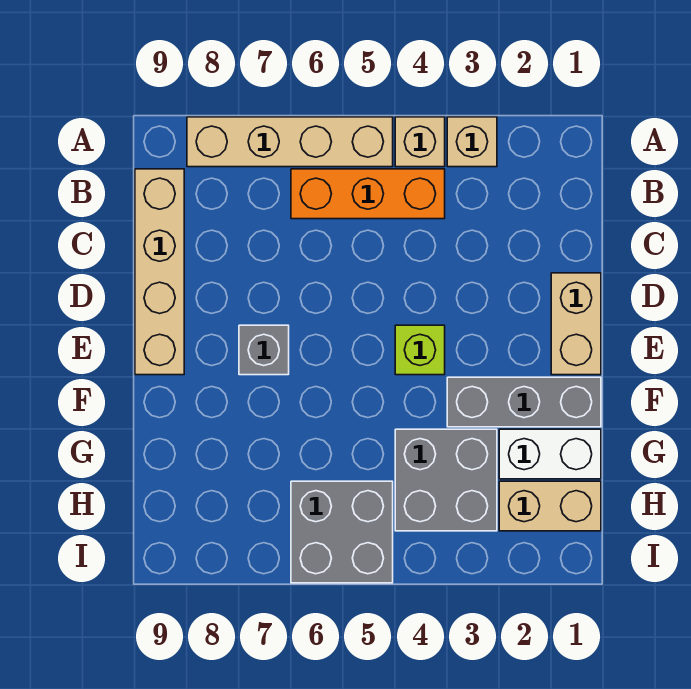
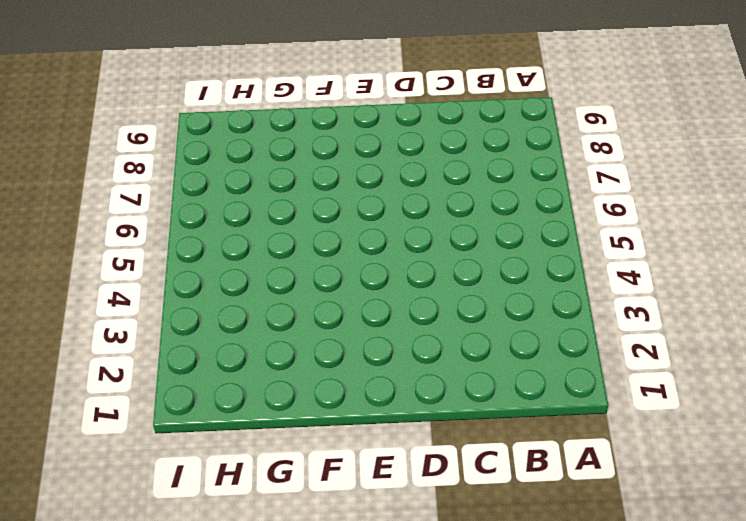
none -> tan 1x1 brick [447,117,497,167]
none -> tan 1x1 brick [395,117,445,167]
none -> tan 1x4 brick [187,117,393,167]

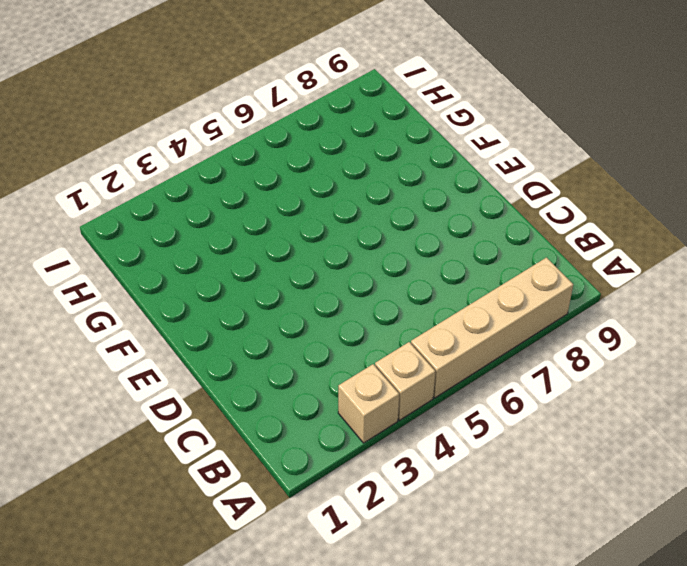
none -> orange 1x3 brick [291,169,445,219]
none -> tan 1x4 brick [135,169,184,375]
none -> tan 1x2 brick [551,273,601,375]

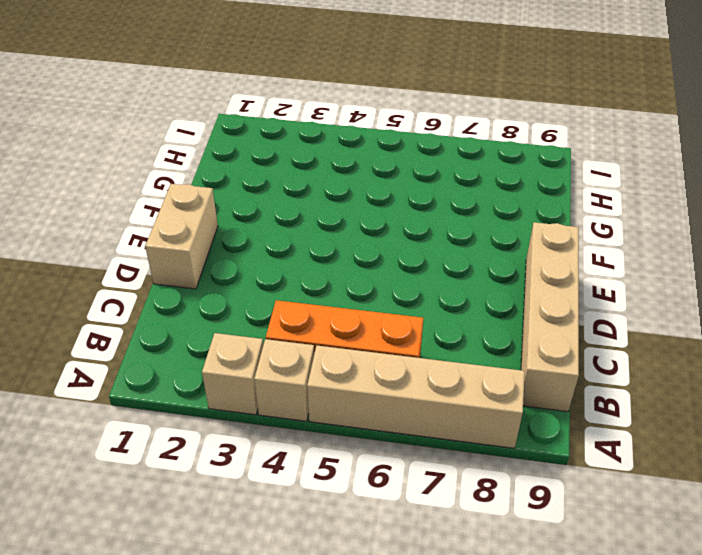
none -> lime 1x1 brick [395,325,445,375]
none -> grey 1x1 brick [239,325,289,375]
none -> grey 1x3 brick [447,377,601,427]

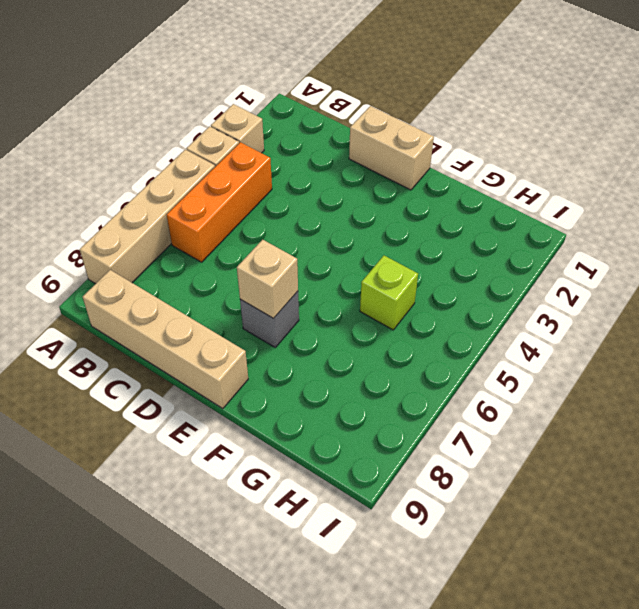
tan 1x1 brick [237,240,298,318] -> none
lime 1x1 brick [360,256,418,330] -> lime 1x1 brick moved to [395,325,445,375]
none -> grey 1x3 brick [447,377,601,427]
none -> white 1x2 brick [499,429,601,479]
none -> grey 2x2 brick [395,429,497,531]

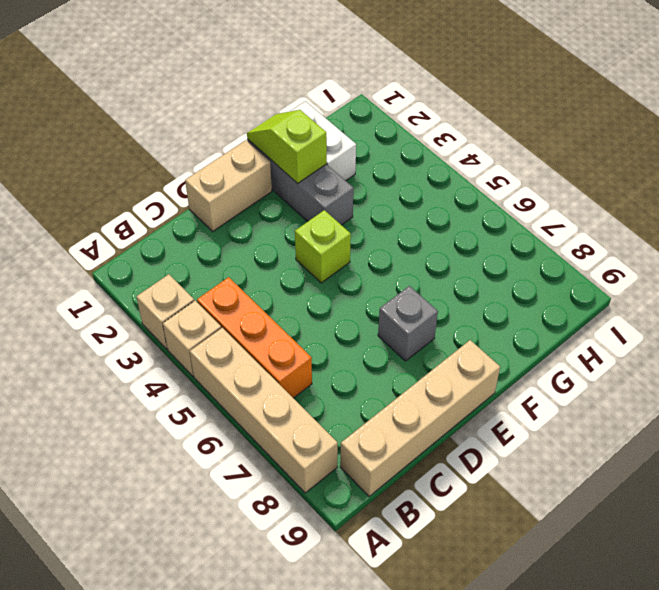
lime 1x2 slope [247,110,327,183] -> none
none -> grey 2x2 brick [395,429,497,531]
none -> tan 1x2 brick [499,481,601,531]
none -> grey 2x2 brick [291,481,393,583]

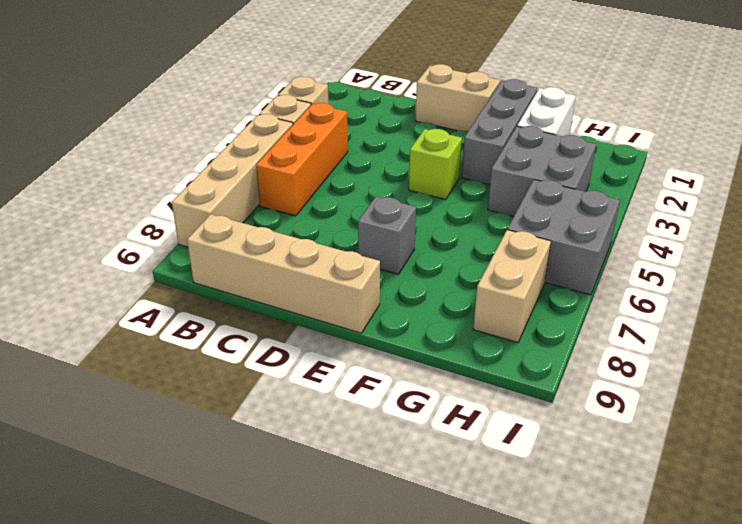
tan 1x2 brick [473,230,551,343] -> tan 1x2 brick moved to [499,481,601,531]

